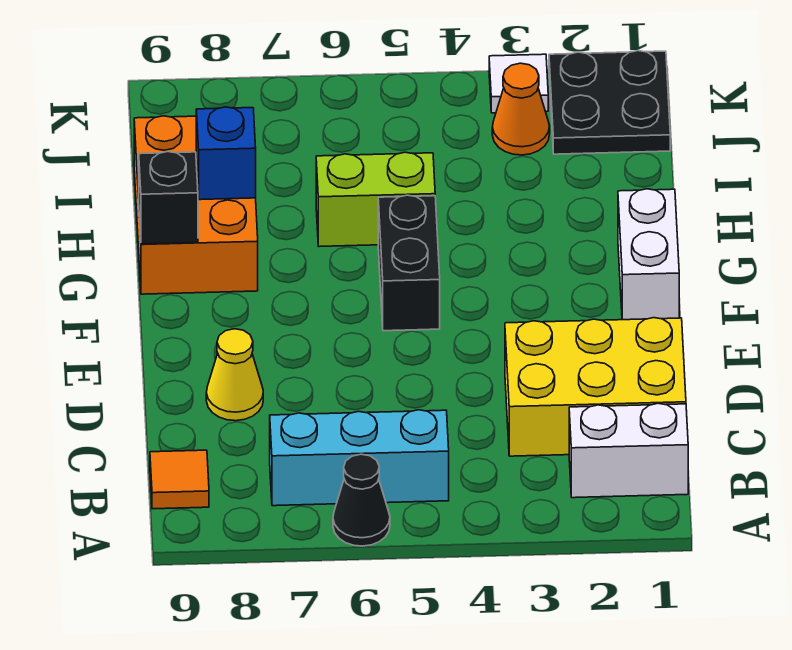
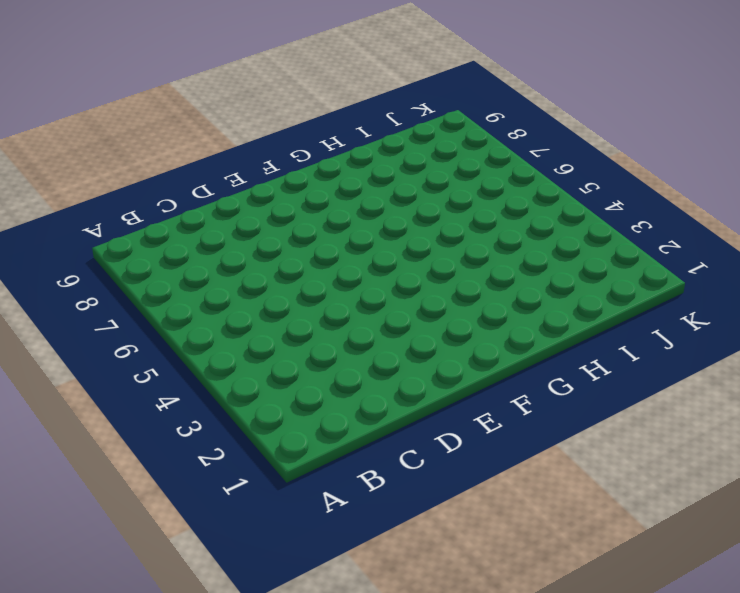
none -> black 1x1 cone [333,454,390,546]
none -> white 1x2 brick [569,403,688,498]
none -> cyan 1x3 brick [270,410,449,506]

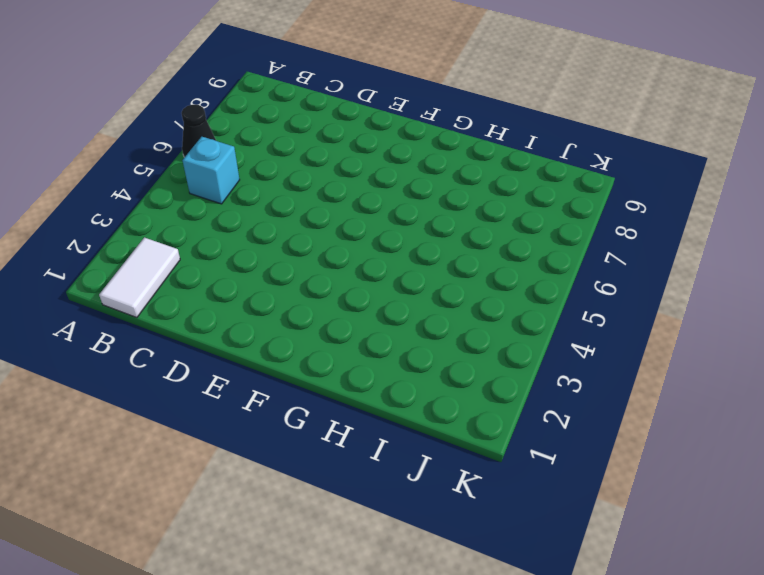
white 1x2 tile [99,237,180,317] -> white 1x2 brick [569,403,688,498]
cyan 1x1 brick [182,137,240,204] -> cyan 1x3 brick [270,410,449,506]
none -> orange 1x1 tile [150,450,209,509]
none -> yellow 2x3 brick [505,318,686,456]
none -> yellow 1x1 cone [206,329,263,421]

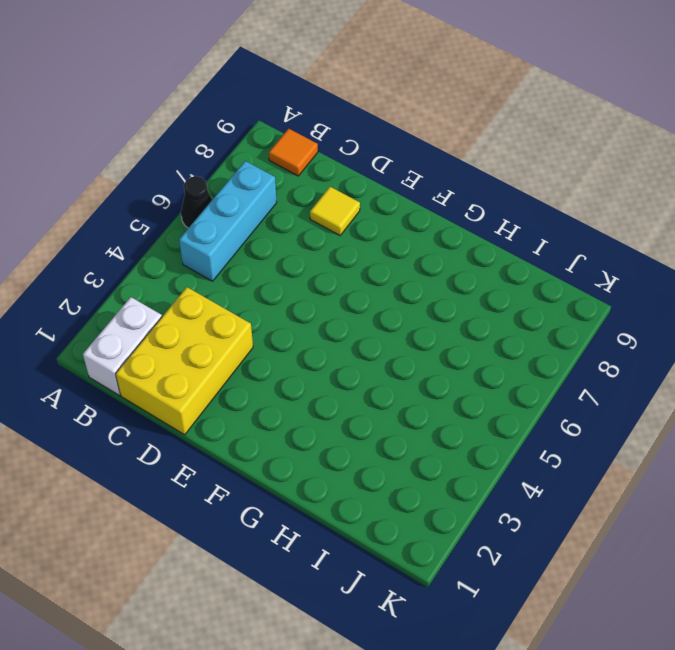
yellow 1x1 tile [310,187,360,235] -> yellow 1x1 cone [206,329,263,421]
none -> white 1x2 brick [618,189,679,320]
none -> black 1x2 brick [378,195,440,331]
none -> orange 2x3 brick [134,116,258,294]

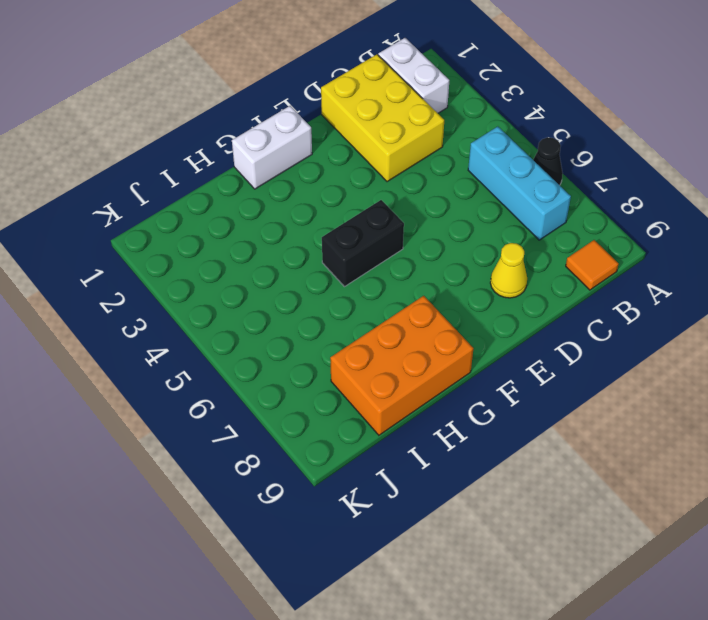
none -> lime 1x2 brick [316,152,435,247]
none -> black 2x2 plate [549,51,670,154]
none -> orange 1x1 cone [492,63,550,155]

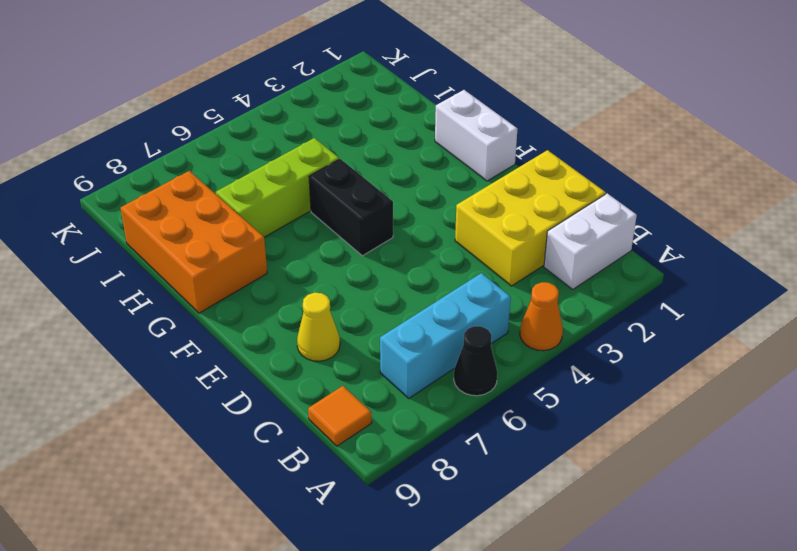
orange 1x1 cone [520,282,563,351] -> orange 1x1 cone moved to [492,63,550,155]
lime 1x3 brick [216,138,339,237] -> lime 1x2 brick [316,152,435,247]
none -> black 2x2 plate [549,51,670,154]
none -> white 1x1 tile [489,54,548,113]
none -> black 1x1 brick [139,152,198,244]

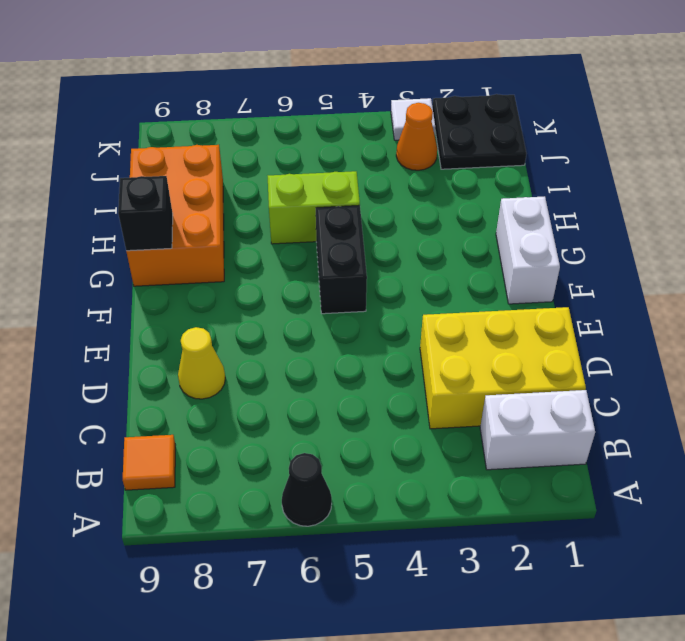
none -> cyan 1x3 brick [270,410,449,506]
none -> blue 1x1 brick [196,107,256,200]

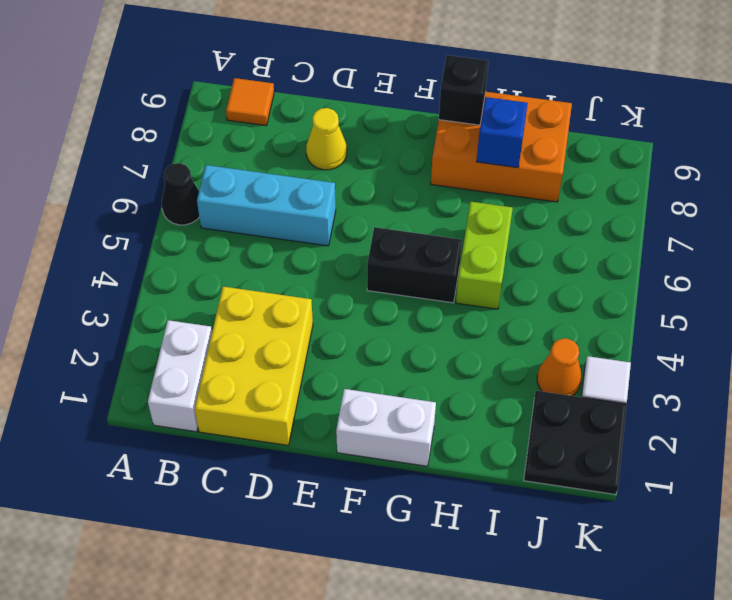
cyan 1x3 brick [197,165,336,246] -> cyan 1x3 brick turned to [270,410,449,506]

